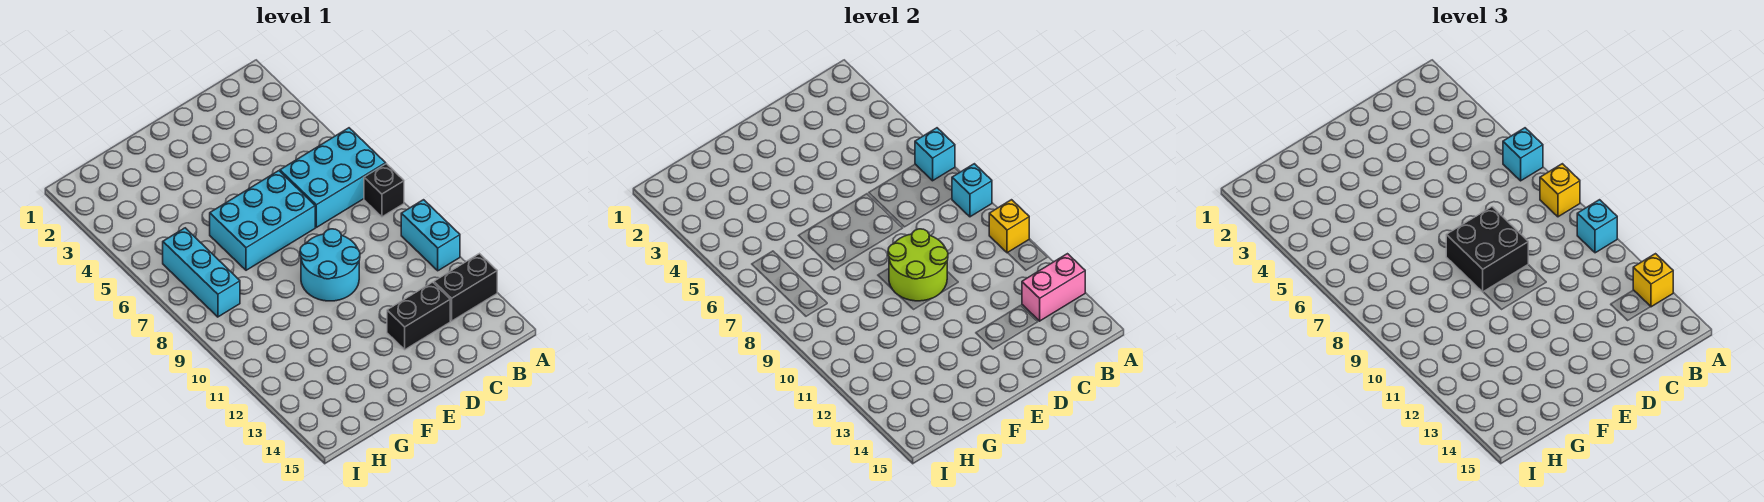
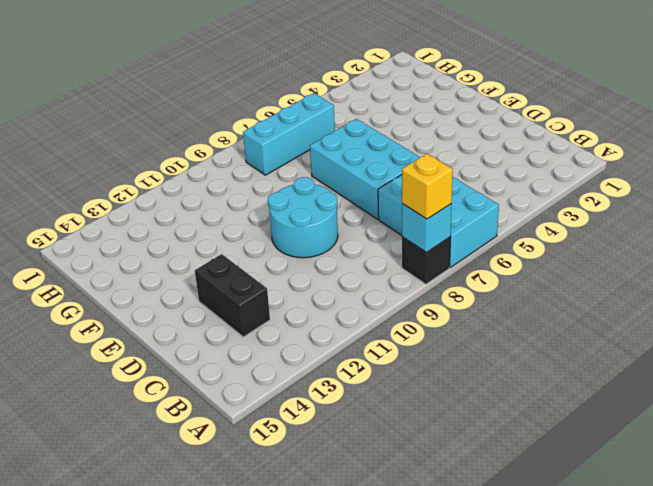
none -> cyan 1x2 brick [401,200,460,271]
none -> black 1x2 brick [434,254,497,321]
none -> cyan 1x1 brick [915,128,955,181]

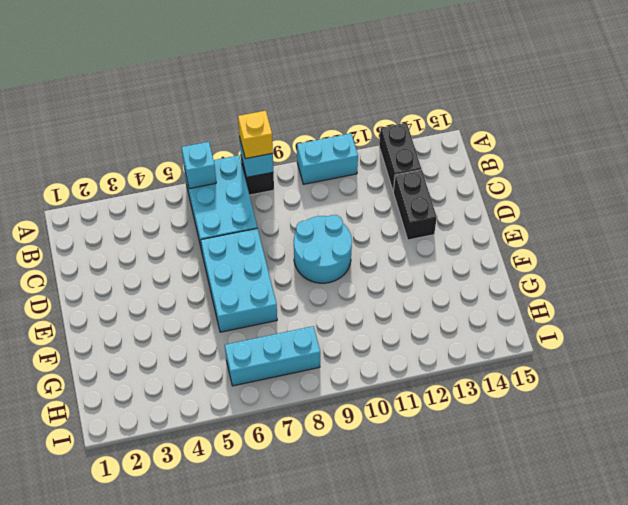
none -> yellow 1x1 brick [989,200,1029,253]
none -> pink 1x2 brick [1022,254,1085,321]
none -> lime 2x2 round brick [888,229,948,301]

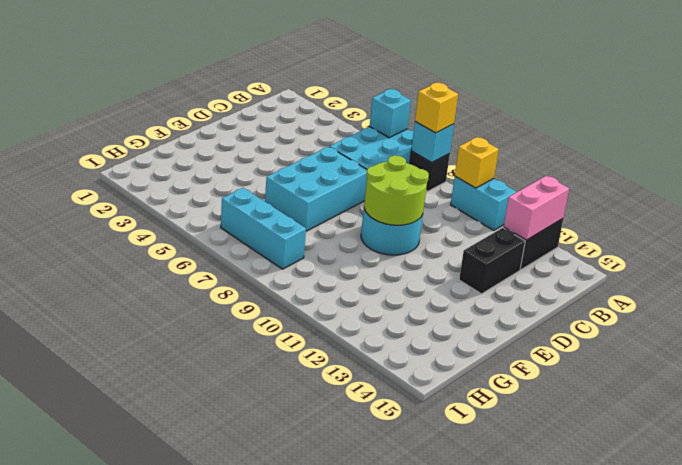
none -> cyan 1x1 brick [1503,128,1543,181]
none -> cyan 1x1 brick [1577,200,1617,253]
none -> yellow 1x1 brick [1633,254,1673,307]

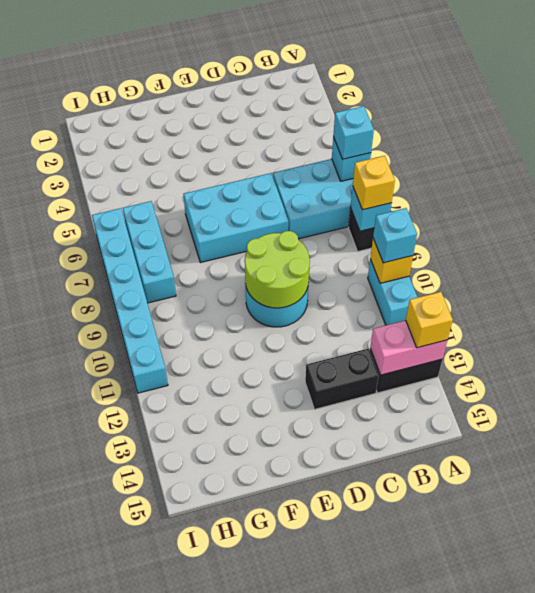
cyan 1x6 brick [92,208,168,393] -> none
none -> black 2x2 brick [1446,207,1528,292]

